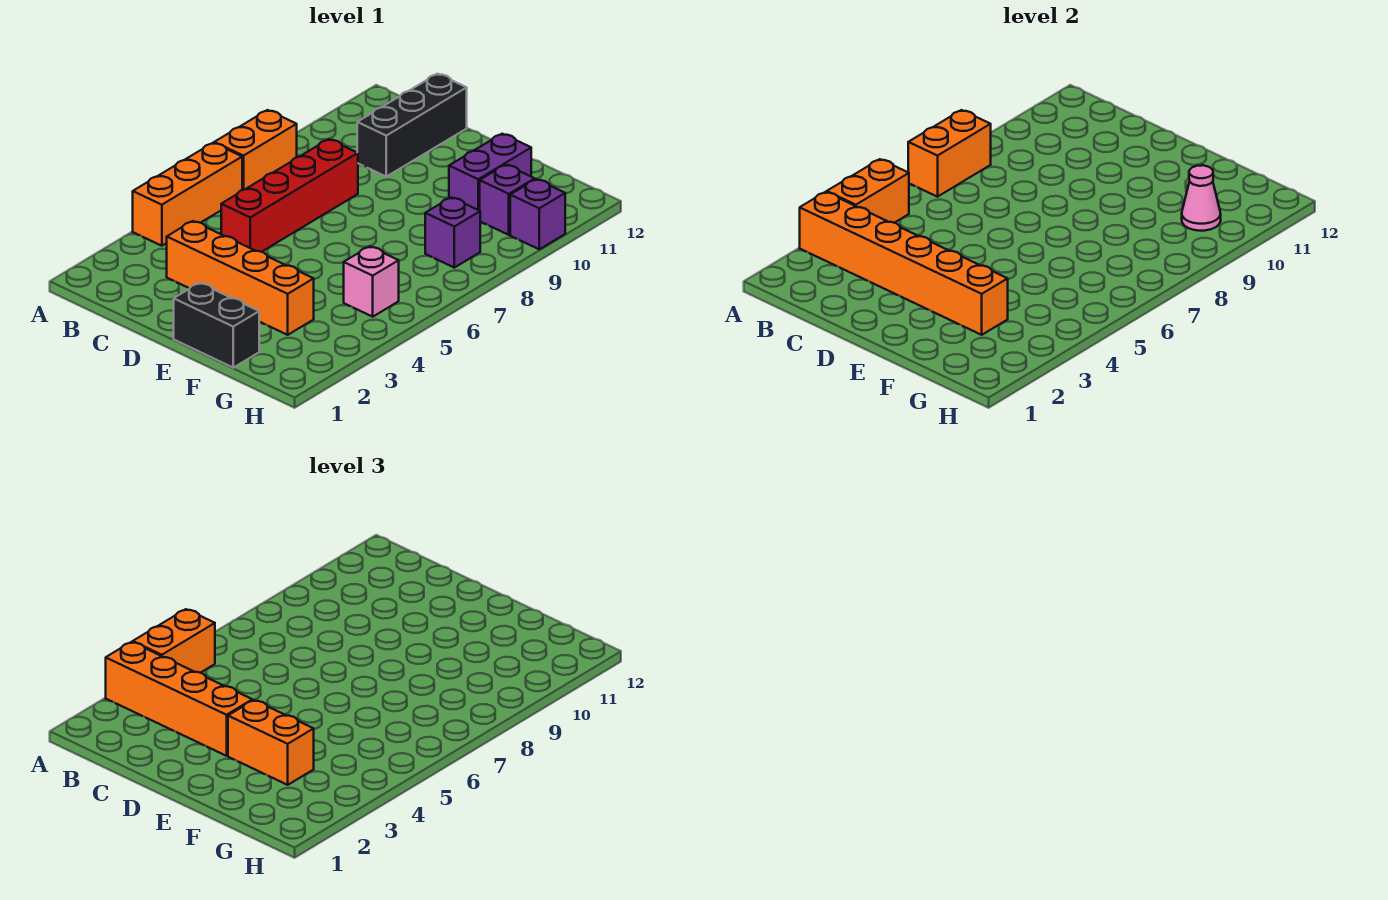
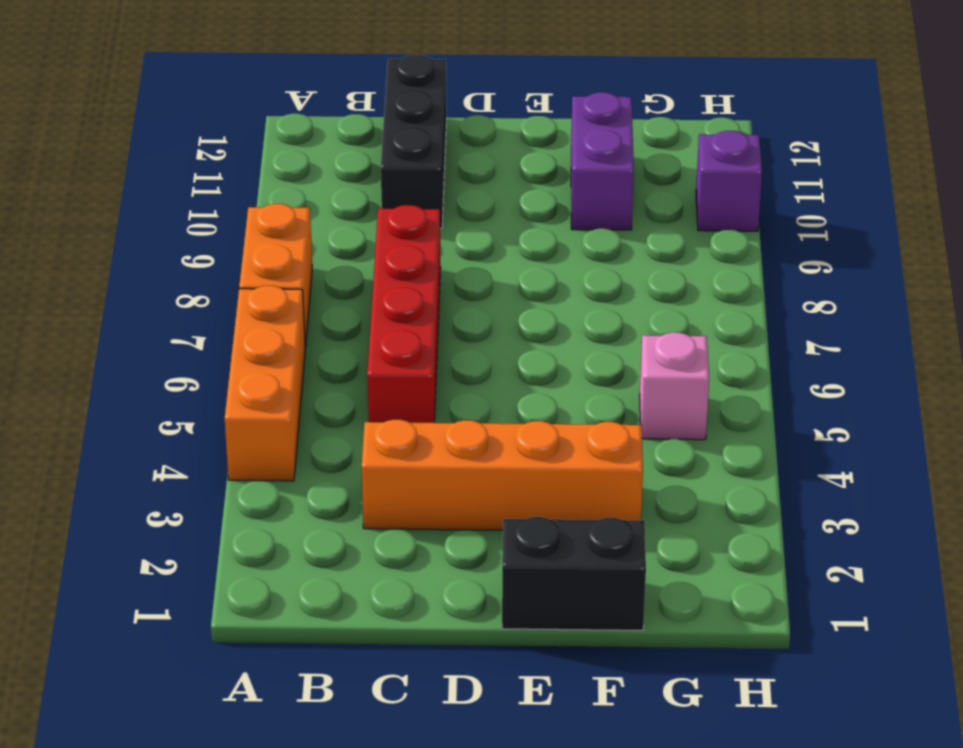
none -> purple 1x1 brick [425,197,480,268]
none -> purple 1x1 brick [480,165,535,235]
none -> orange 1x6 brick [800,192,1008,335]

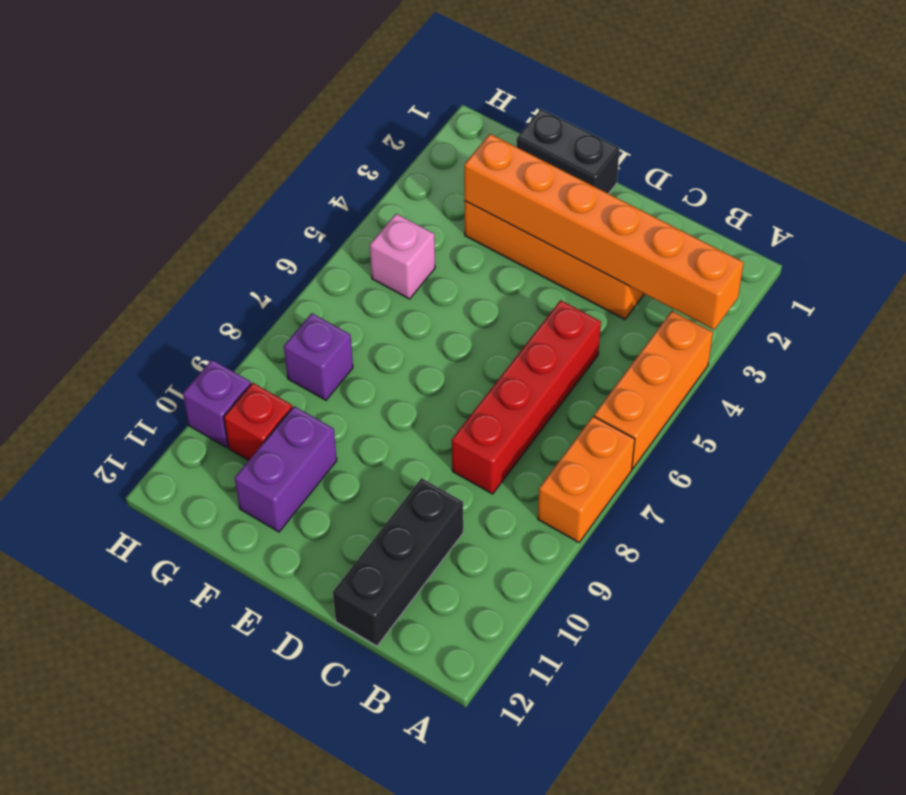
red 1x1 brick [224,383,292,460] -> purple 1x1 brick [480,165,535,235]
none -> orange 1x2 brick [827,159,909,223]
none -> orange 1x2 brick [908,110,991,197]
none -> pink 1x1 cone [1182,165,1221,231]

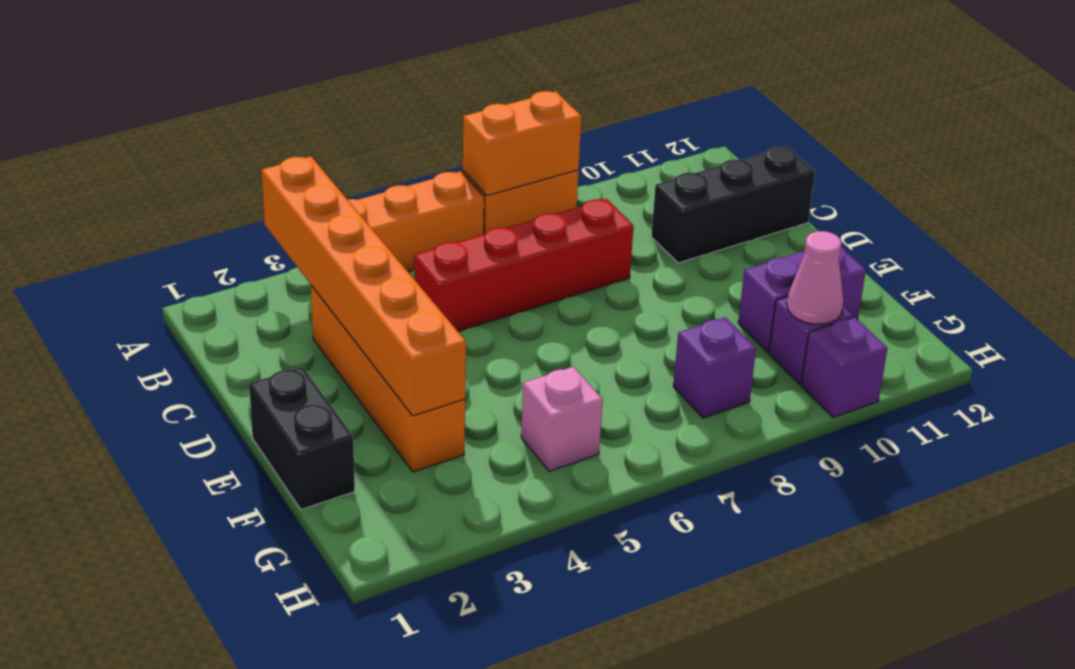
none -> orange 1x2 brick [827,159,909,223]
none -> orange 1x4 brick [106,642,252,756]
none -> orange 1x2 brick [133,609,215,673]

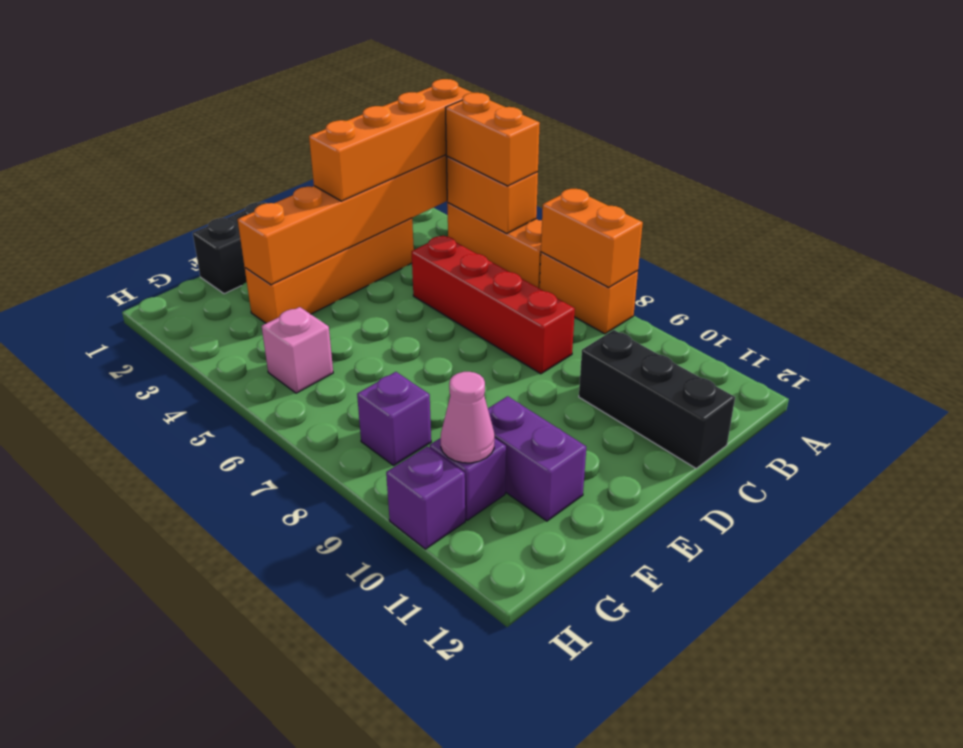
none -> orange 1x2 brick [228,700,314,785]

